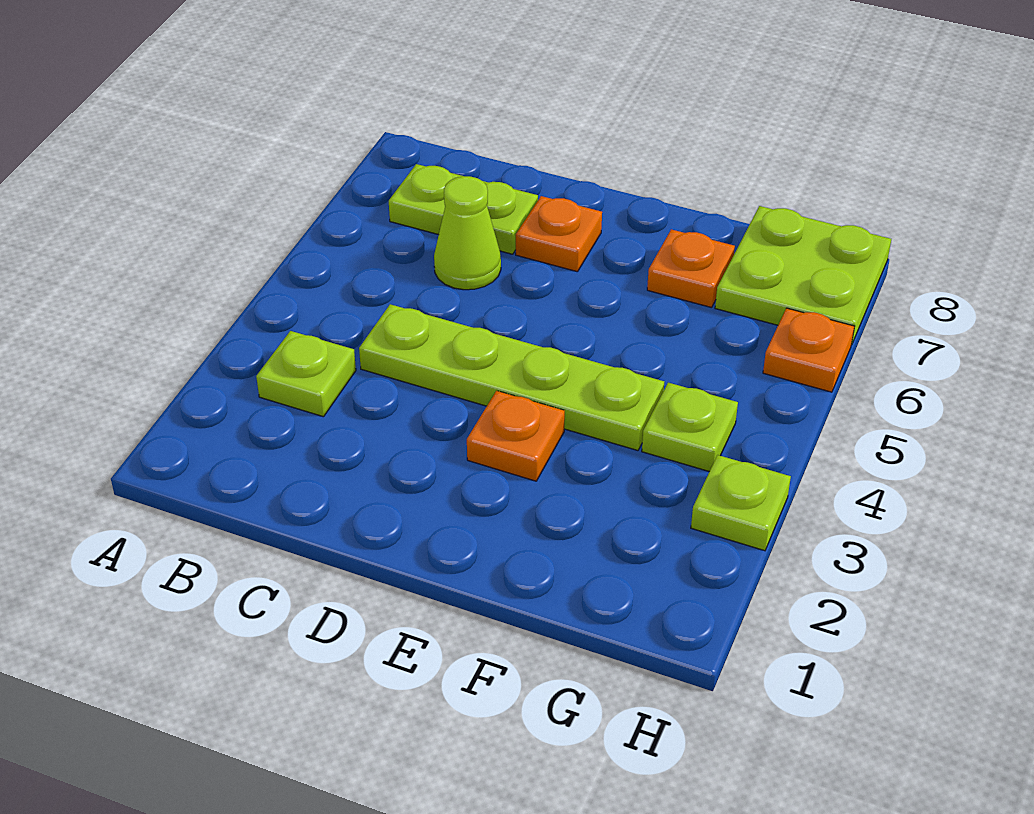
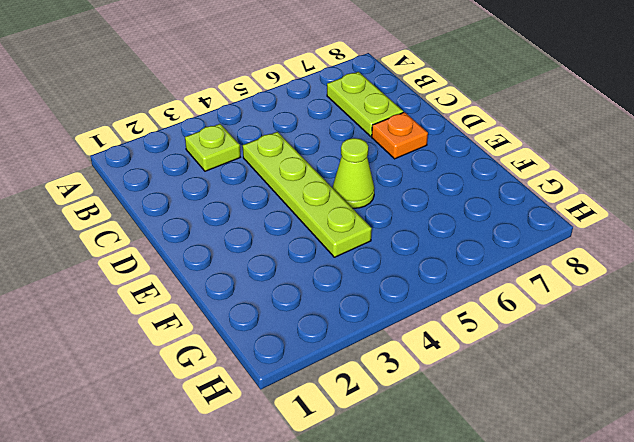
lime 1x1 cone [333,138,374,208] -> lime 1x1 cone moved to [434,176,501,290]
none -> orange 1x1 plate [467,391,565,481]
none -> orange 1x1 plate [647,229,735,308]

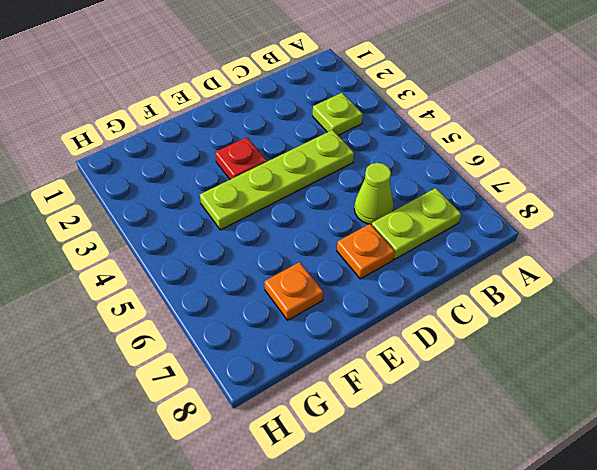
red 1x1 plate [215,137,267,179] -> orange 1x1 plate [467,391,565,481]
none -> lime 1x1 plate [642,383,738,472]
none -> lime 2x2 plate [715,206,891,345]

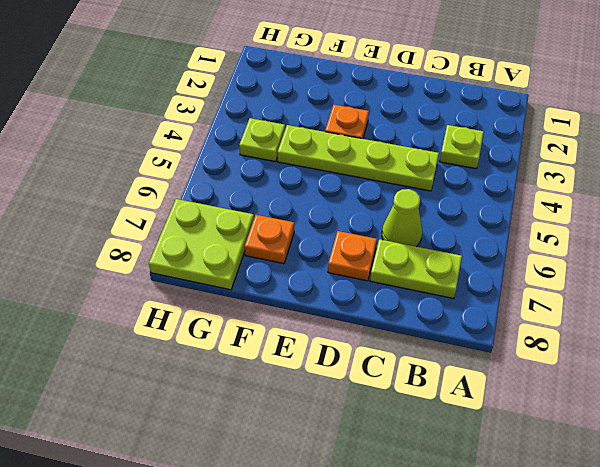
none -> lime 1x1 plate [691,455,791,551]
none -> orange 1x1 plate [763,308,854,392]

